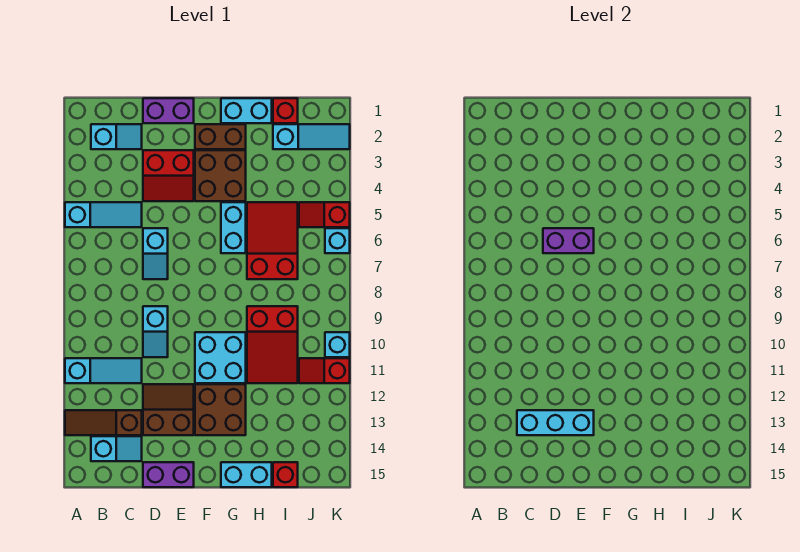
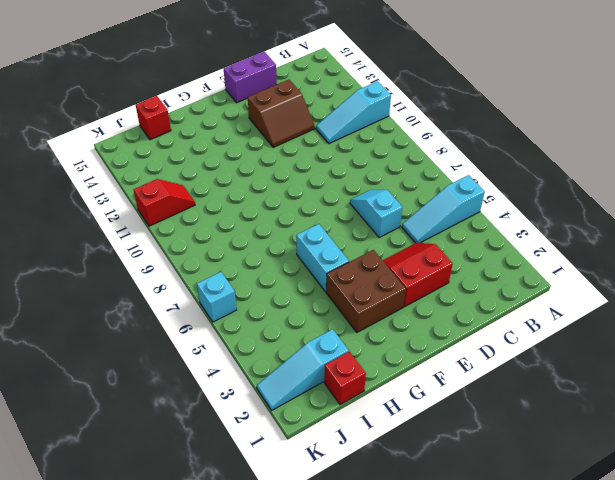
none -> brown 1x3 slope [65,410,142,435]
none -> cyan 1x2 slope [91,124,142,149]
none -> cyan 1x2 slope [91,436,142,461]

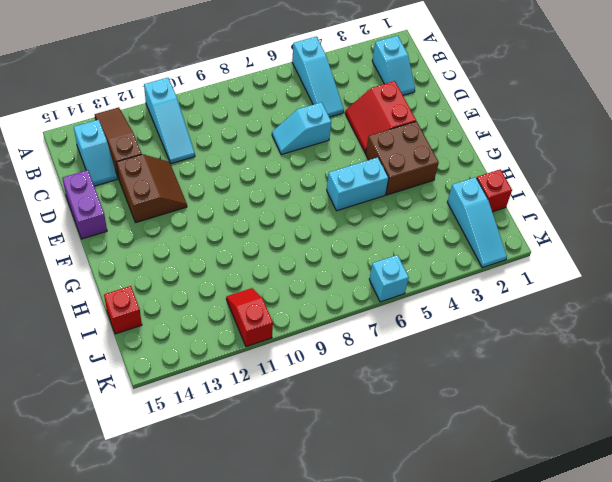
none -> purple 1x2 brick [143,98,194,123]
none -> cyan 1x2 slope [143,306,168,357]
none -> brown 1x2 brick [195,124,246,149]

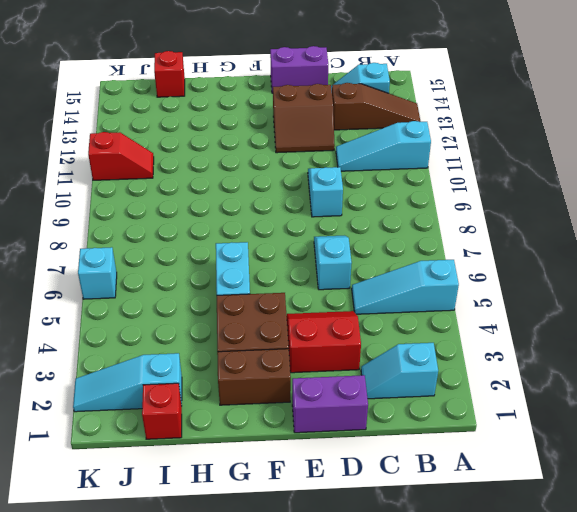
none -> cyan 2x2 brick [195,332,246,383]
none -> brown 2x2 brick [195,384,246,435]
none -> cyan 1x2 brick [221,98,272,123]

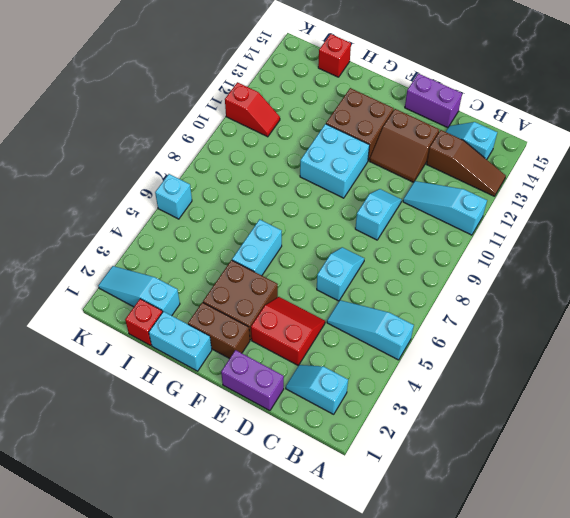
none -> cyan 1x2 brick [221,462,272,487]
none -> red 2x3 slope [247,202,298,279]
none -> red 2x3 slope [247,306,298,383]

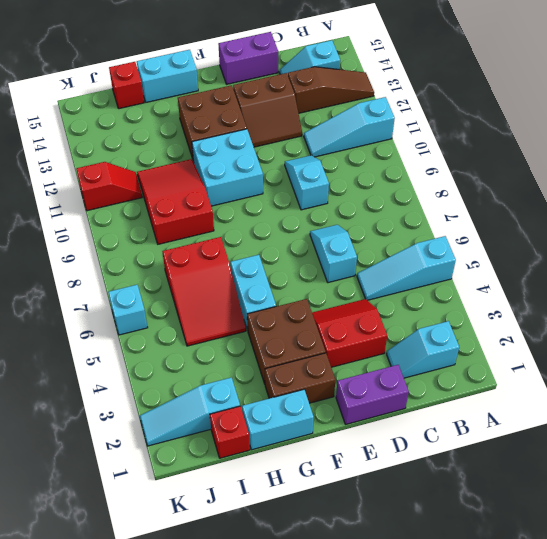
none -> red 1x2 slope [299,202,350,227]
none -> cyan 1x1 brick [325,332,350,357]
none -> cyan 1x3 brick [517,410,594,435]

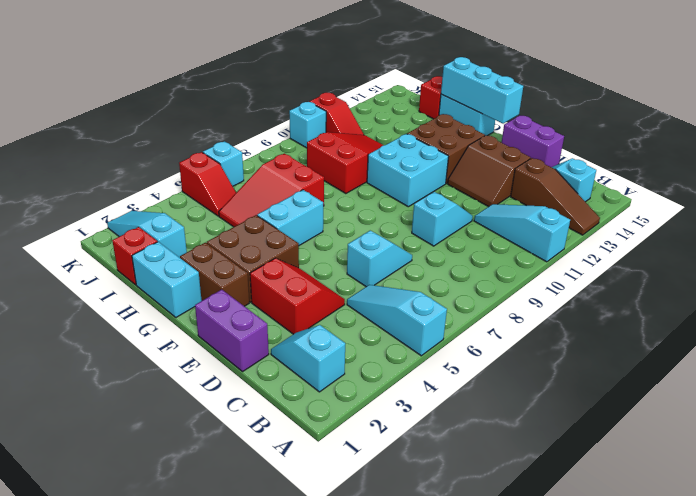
cyan 1x3 brick [441,57,523,124] -> cyan 1x3 brick moved to [517,410,594,435]
none -> purple 1x2 brick [543,228,594,253]

